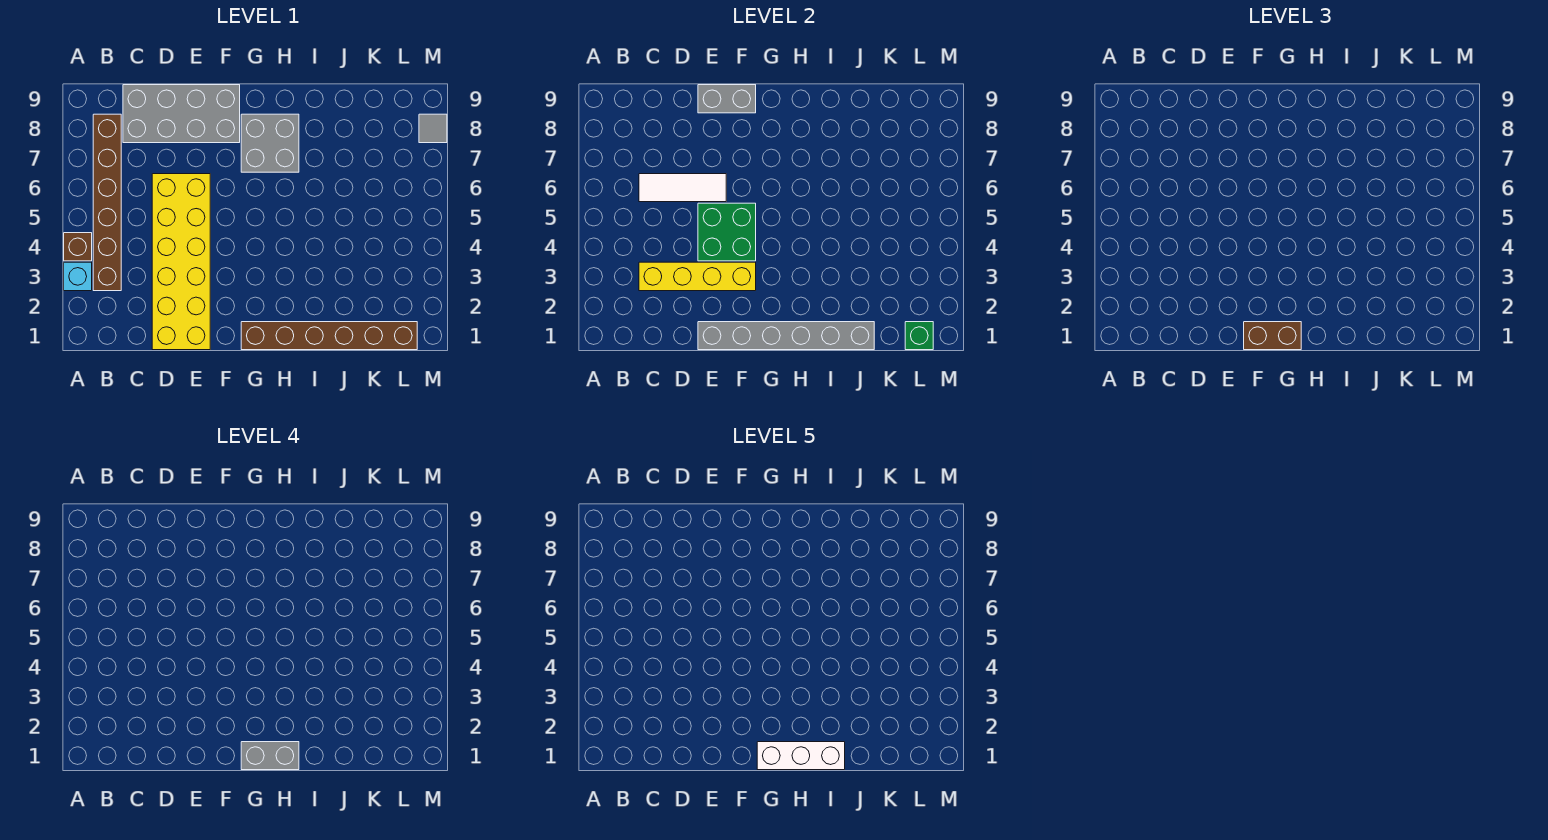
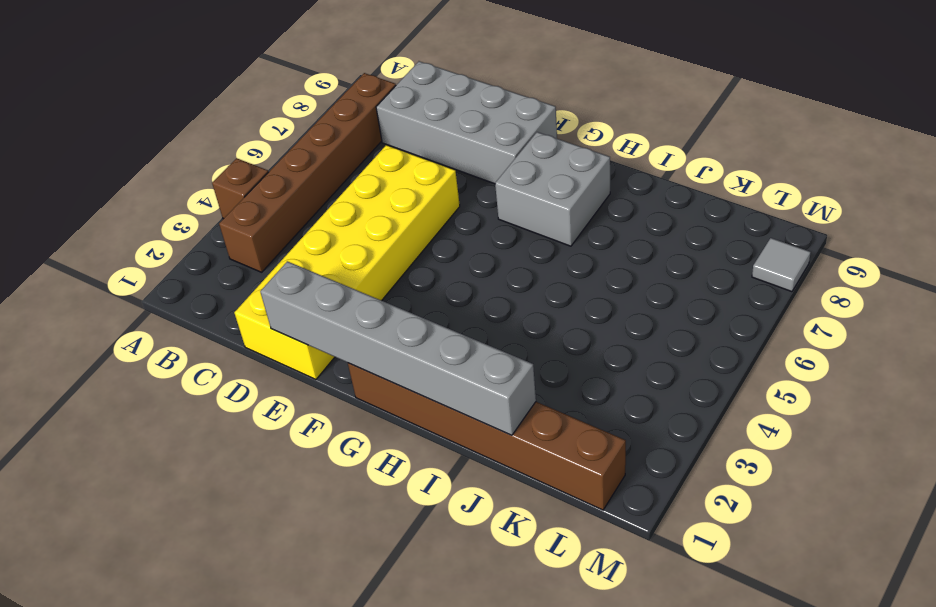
none -> cyan 1x1 brick [64,262,92,291]
none -> yellow 1x4 brick [639,262,756,291]
none -> white 1x3 tile [639,174,726,202]

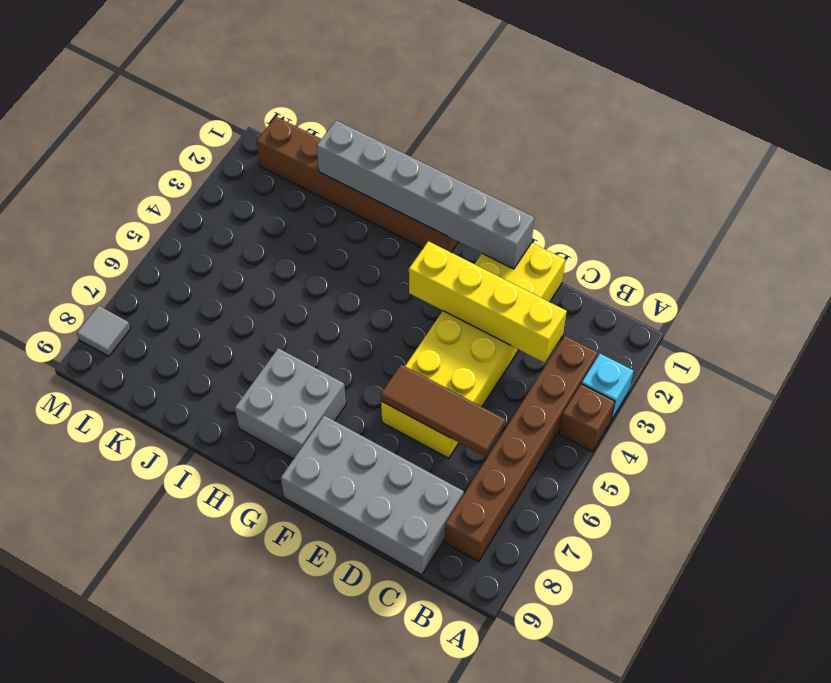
brown 1x3 tile [381,365,505,456] -> white 1x3 tile [639,174,726,202]
none -> green 2x2 brick [698,203,756,261]
none -> grey 1x2 brick [698,85,756,113]
none -> green 1x1 brick [905,322,933,350]

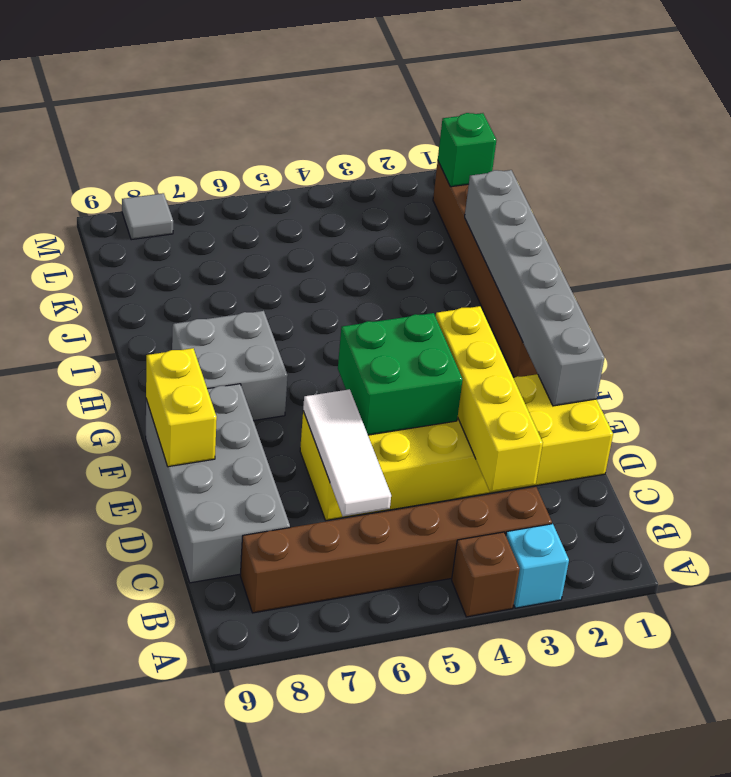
yellow 1x2 brick [146,348,217,467] -> grey 1x2 brick [698,85,756,113]
none -> brown 1x2 brick [1244,322,1301,350]
none -> grey 1x2 brick [241,742,299,770]
none -> white 1x3 brick [757,742,845,770]

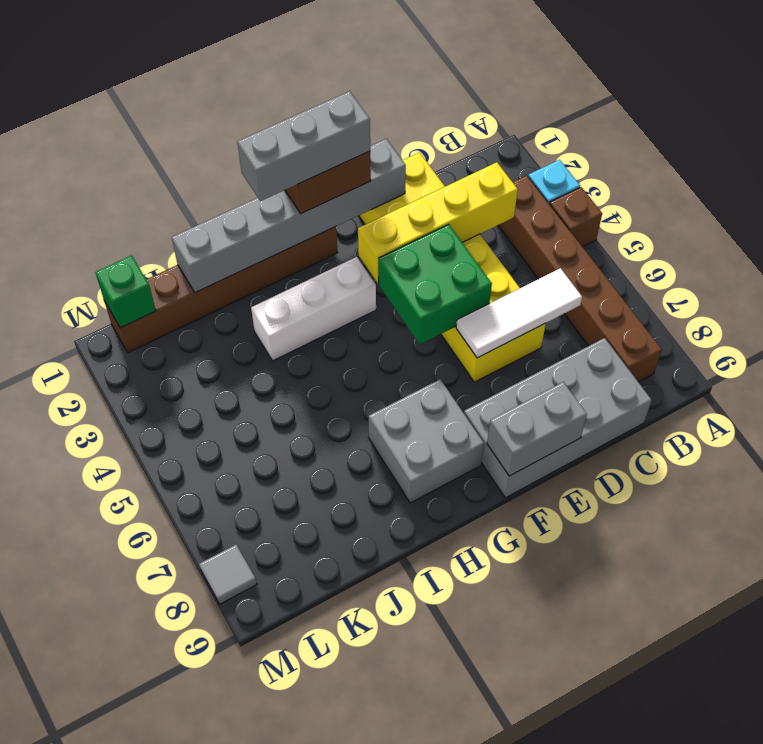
grey 1x3 brick [237,91,370,201] -> grey 1x2 brick [241,742,299,770]
white 1x3 brick [251,257,376,361] -> white 1x3 brick moved to [757,742,845,770]

